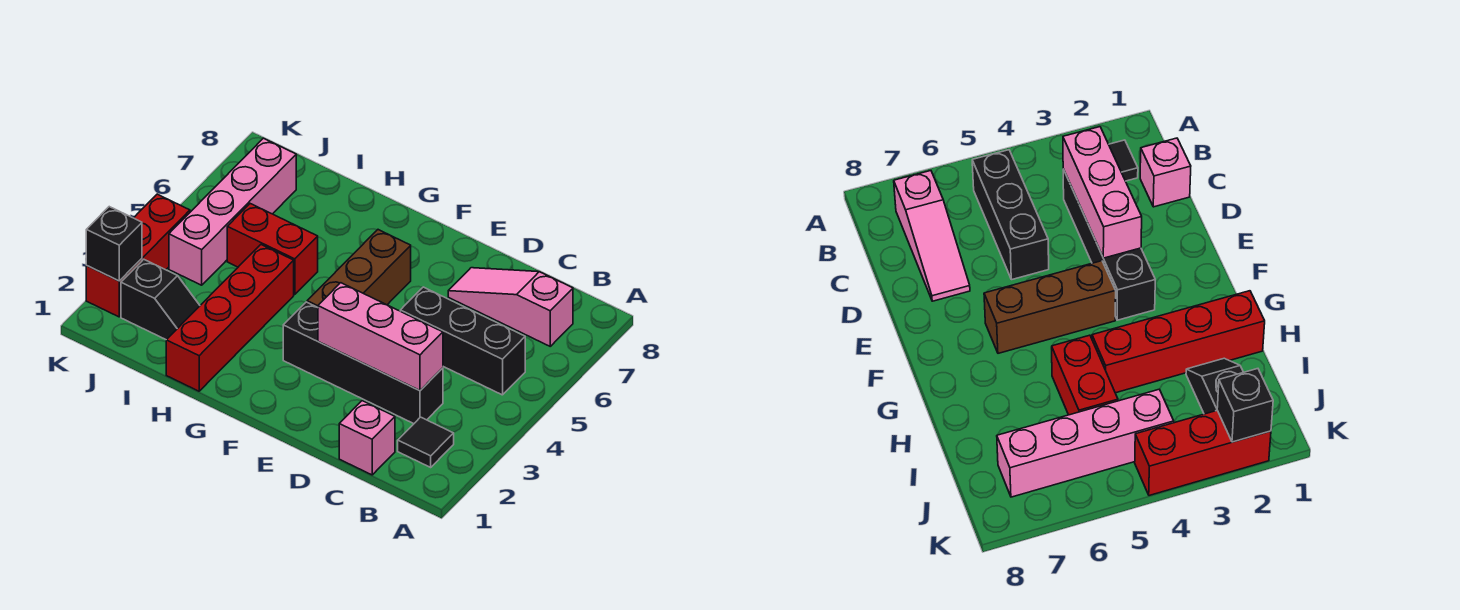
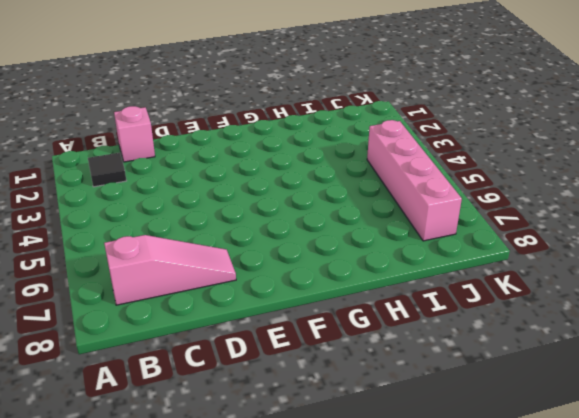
none -> black 1x3 brick [400,287,525,395]
none -> black 1x4 brick [283,302,443,424]
none -> brown 1x3 brick [307,230,411,308]

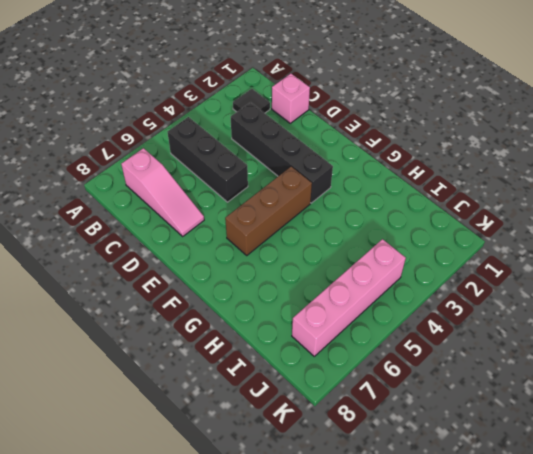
none -> red 1x4 brick [166,245,294,391]
none -> red 1x2 brick [227,204,318,295]
none -> black 1x2 slope [121,259,200,340]

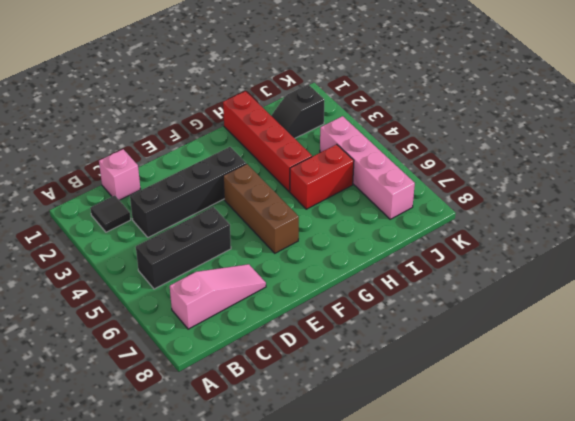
none -> red 1x3 brick [86,194,190,317]
none -> pink 1x3 brick [318,283,443,391]
none -> black 1x1 brick [86,207,142,281]

